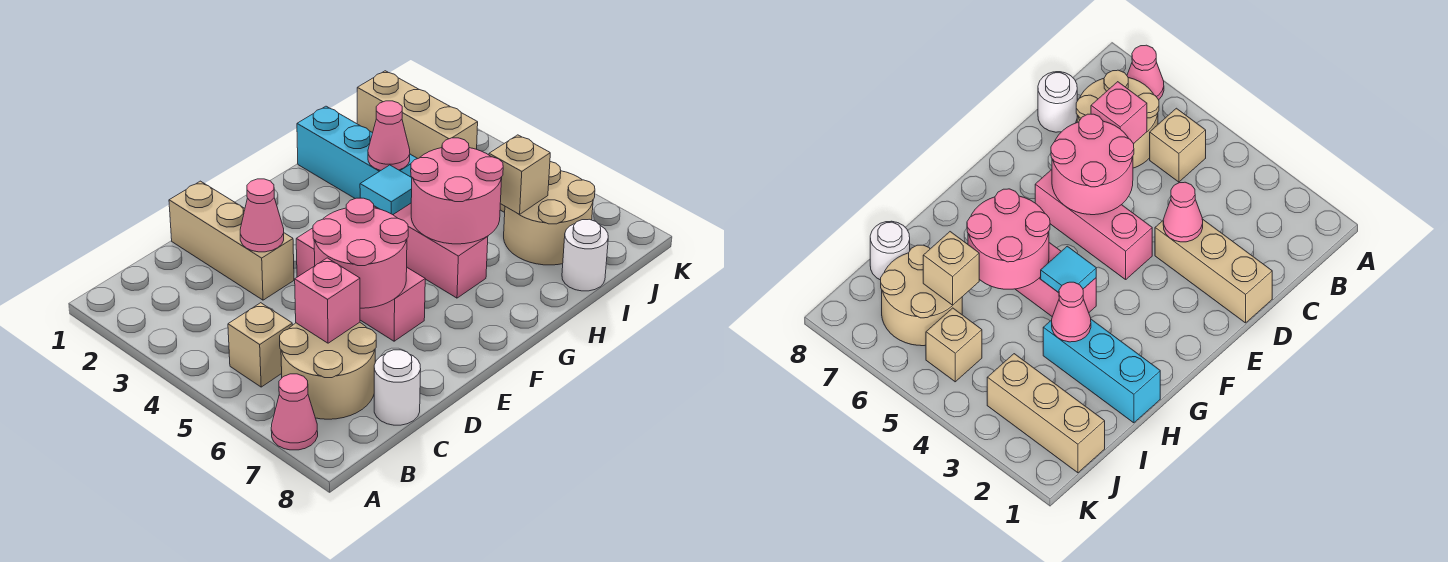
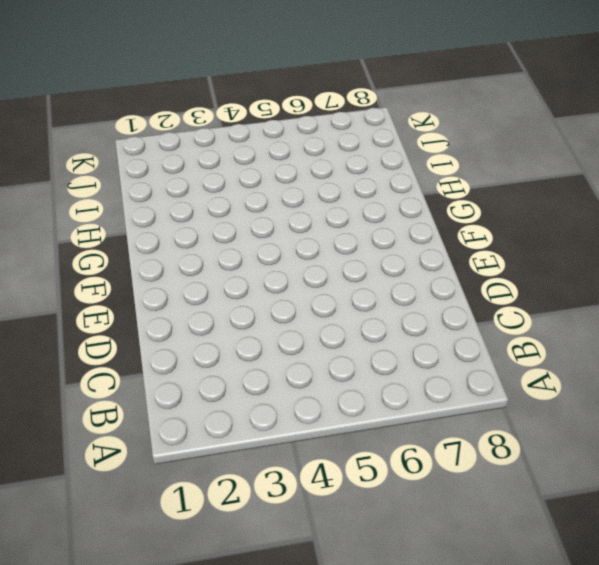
none -> pink 1x1 cone [271,374,318,450]
none -> tan 1x1 brick [228,303,292,387]
none -> tan 2x2 round brick [280,322,376,419]

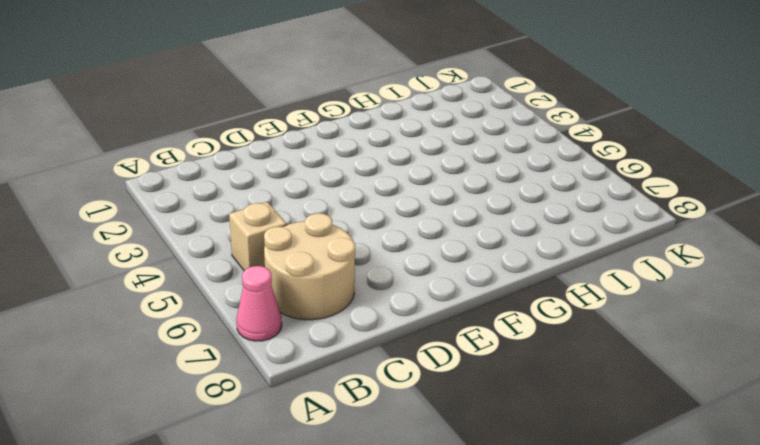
none -> white 1x1 round brick [374,350,421,425]
none -> tan 1x3 brick [169,181,294,300]
none -> pink 1x3 brick [296,228,425,341]

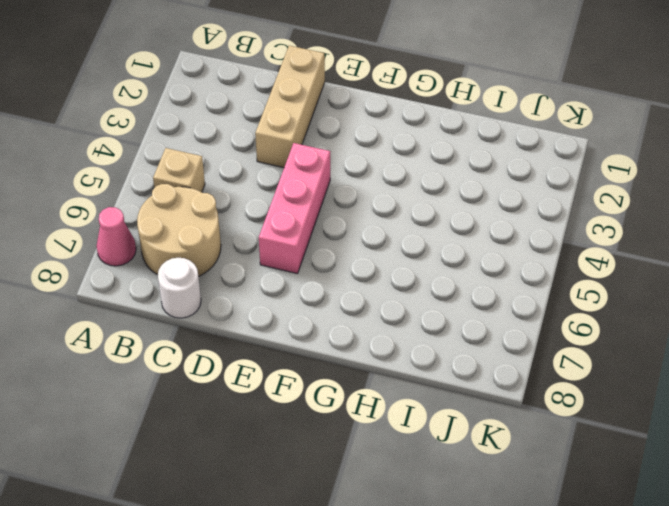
none -> pink 1x3 brick [374,203,488,298]
none -> cyan 1x3 brick [297,106,417,199]
none -> tan 2x2 round brick [504,162,595,265]

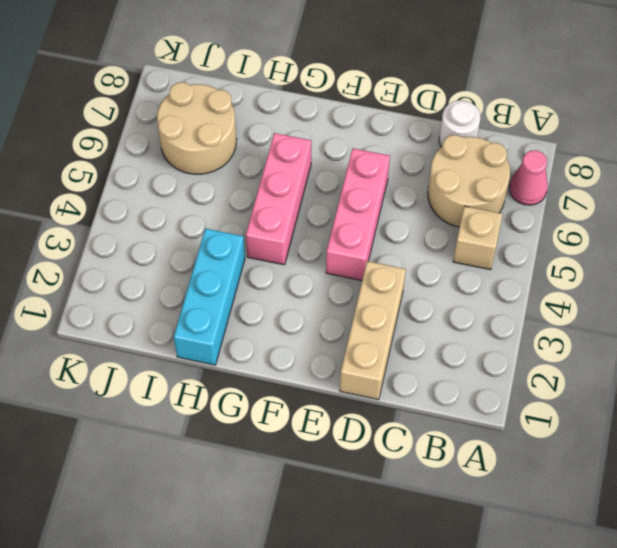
none -> white 1x1 round brick [562,219,608,291]
none -> tan 1x3 brick [357,71,478,159]
none -> tan 1x1 brick [926,308,982,382]

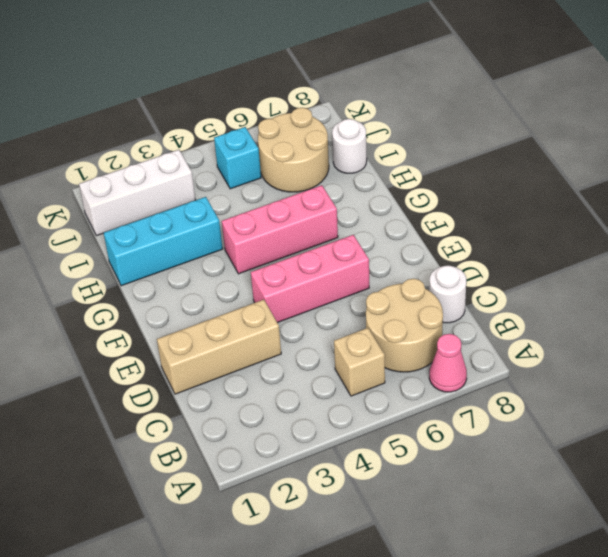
white 1x3 brick [79,150,195,236] -> tan 1x3 brick [357,71,478,159]
cyan 1x1 brick [214,127,261,189] -> tan 1x1 brick [926,308,982,382]
none -> pink 1x1 brick [295,258,360,343]
none -> pink 1x1 cone [240,179,284,252]
none -> pink 2x2 round brick [313,198,408,308]

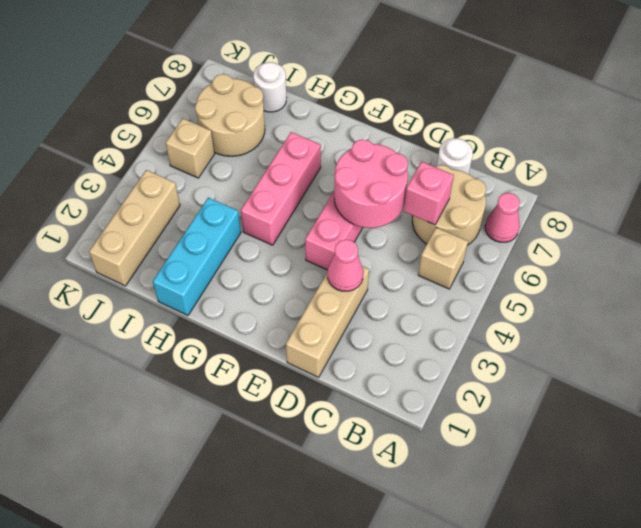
none -> cyan 1x1 tile [360,165,412,215]
none -> pink 2x2 round brick [411,138,503,244]
none -> pink 1x1 cone [368,101,410,171]

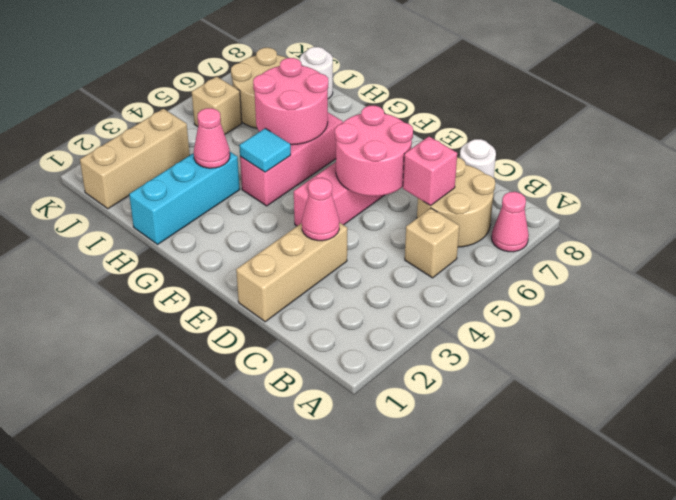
none -> tan 1x1 brick [489,135,550,214]

